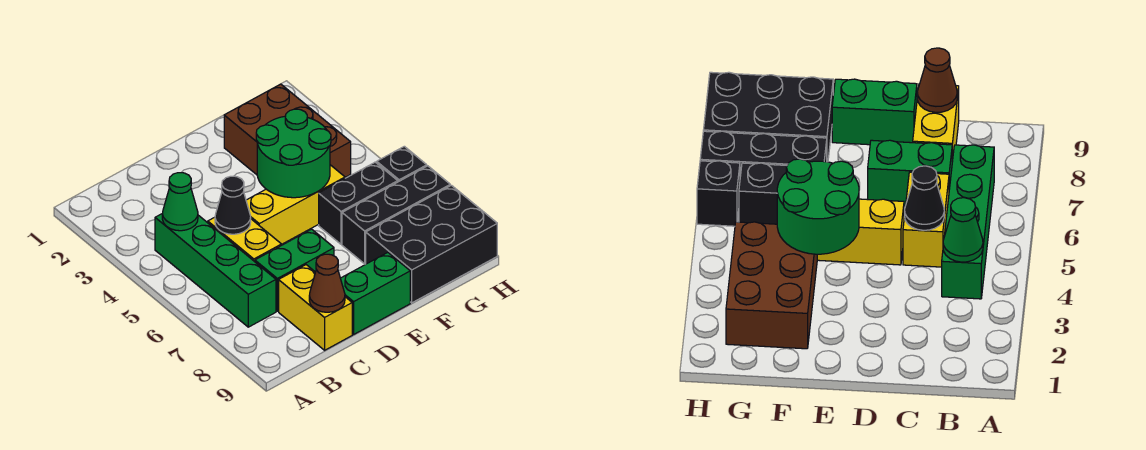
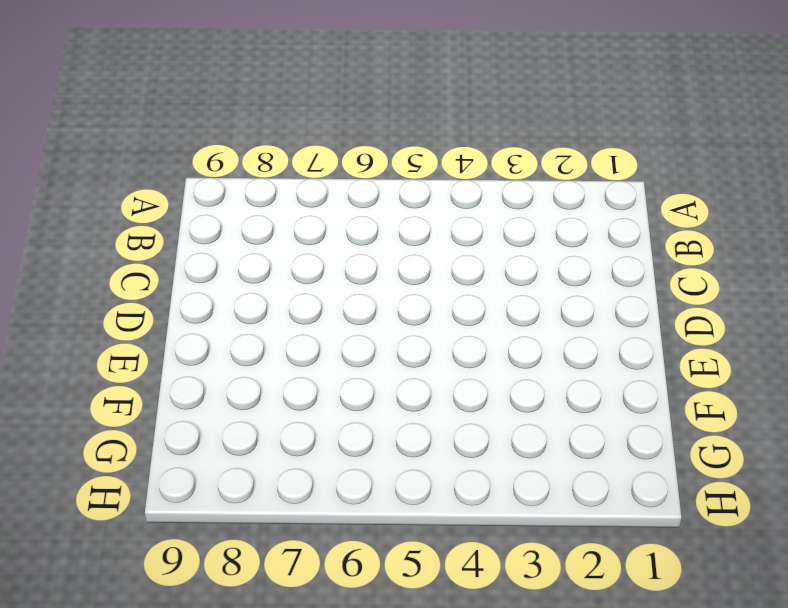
none -> green 1x4 brick [155,214,276,327]
none -> yellow 1x2 brick [208,217,281,262]
none -> green 1x2 brick [255,229,334,311]

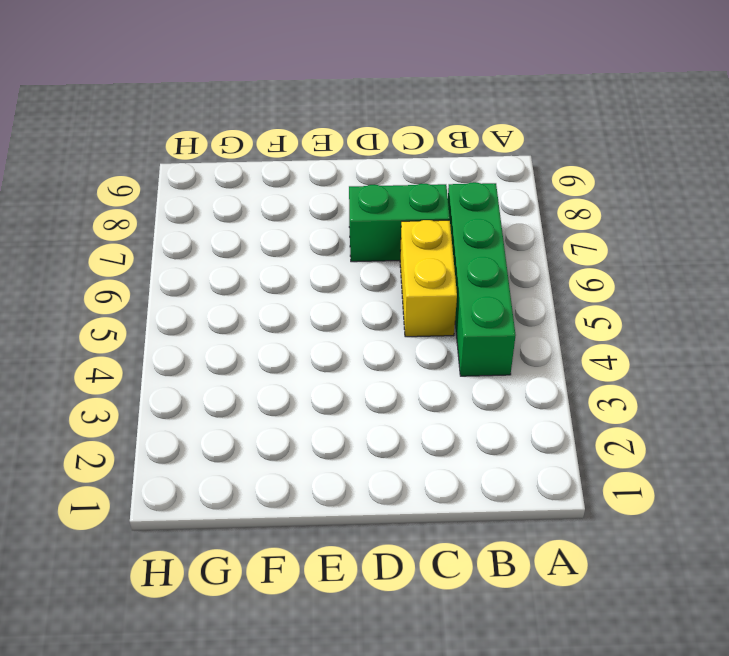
none -> yellow 1x2 brick [279,265,352,350]
none -> yellow 1x3 brick [246,165,345,245]
none -> green 1x2 brick [340,253,410,334]

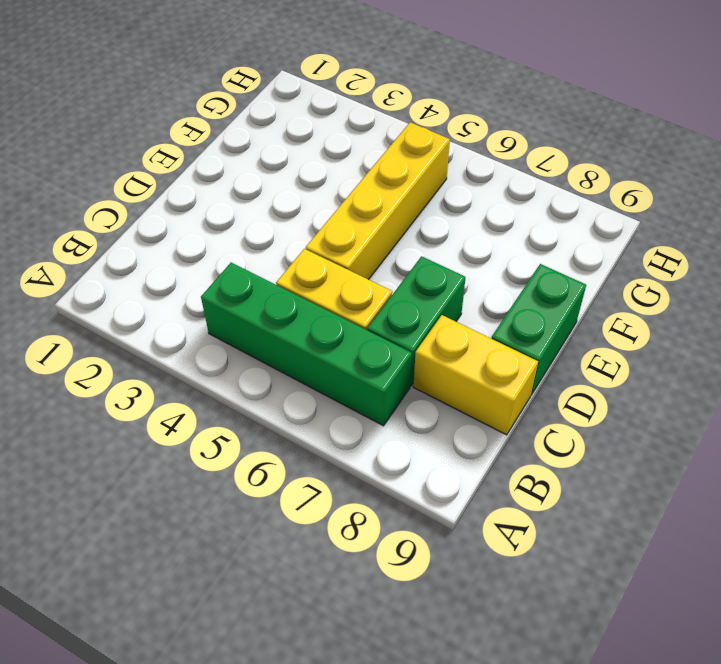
yellow 1x4 brick [306,122,450,280] -> yellow 1x3 brick [246,165,345,245]
none -> brown 2x3 brick [224,84,351,177]
none -> black 1x2 brick [319,162,398,244]
none -> black 1x3 brick [342,166,450,264]

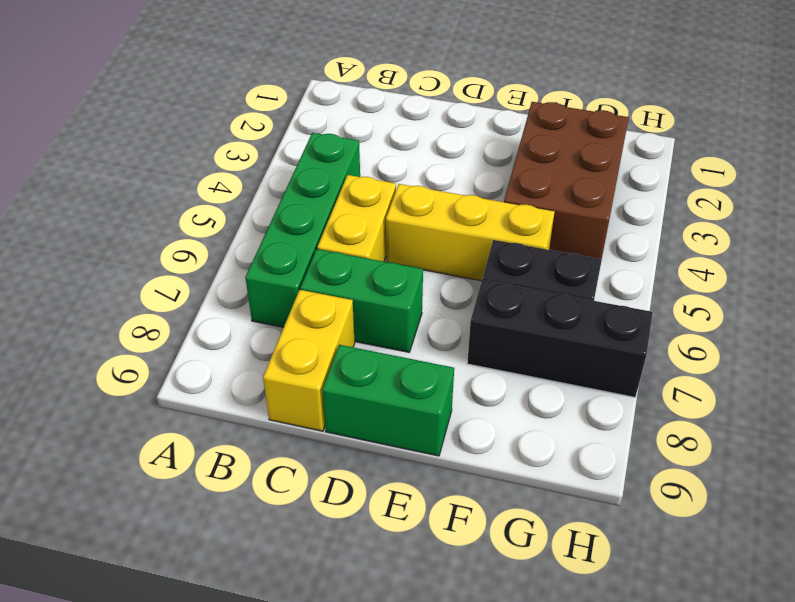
none -> black 2x3 brick [366,185,497,303]
none -> black 1x1 brick [377,146,427,182]
none -> green 1x1 cone [162,173,198,231]

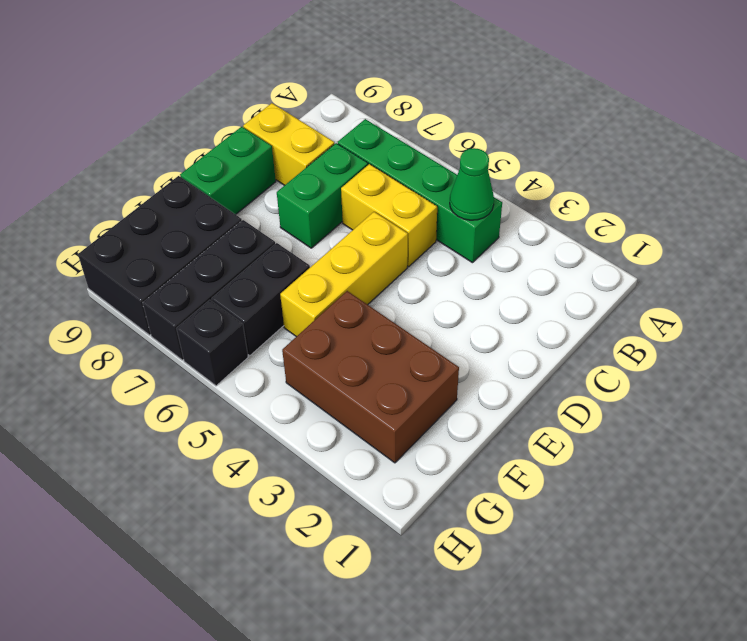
none -> black 1x1 cone [215,176,251,234]
none -> brown 1x1 cone [309,254,345,312]
none -> green 2x2 round brick [256,109,331,198]

